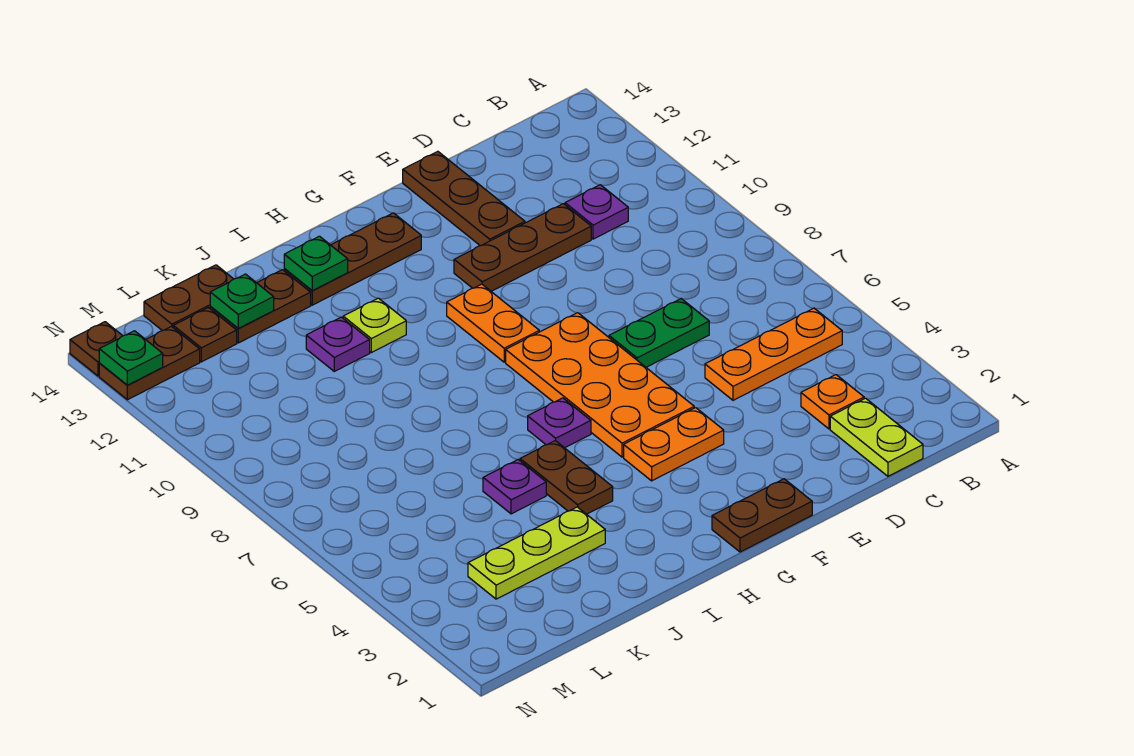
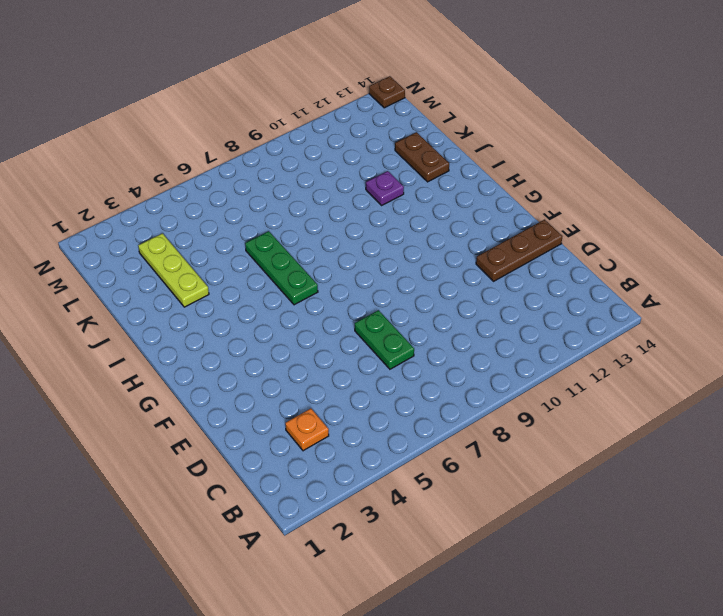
green 1x3 plate [245,231,318,305] -> purple 1x1 plate [528,398,591,448]
none -> orange 1x3 plate [705,308,842,400]
none -> lime 1x2 plate [830,398,923,476]
none -> purple 1x1 plate [565,185,628,239]

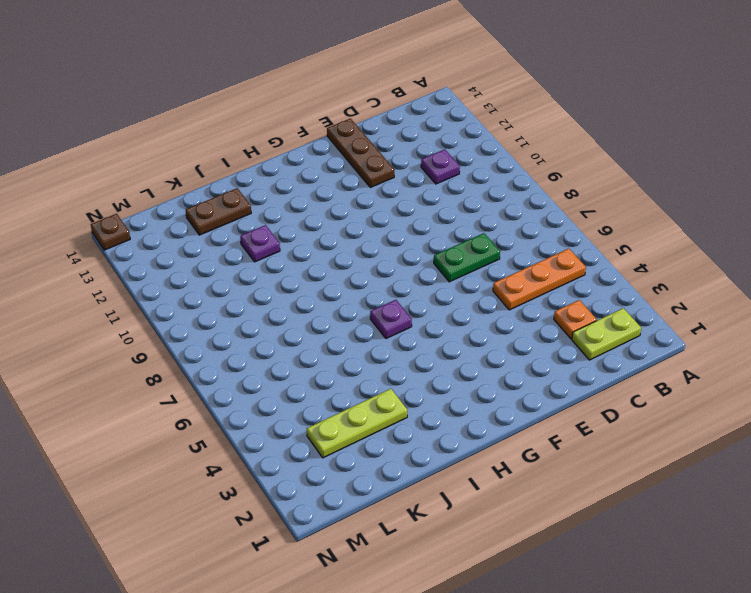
lime 1x2 plate [572,308,641,360] -> lime 1x2 plate turned to [830,398,923,476]
none -> brown 1x3 plate [454,204,591,291]
none -> brown 1x2 plate [712,479,812,552]
none -> orange 1x2 plate [624,408,724,481]

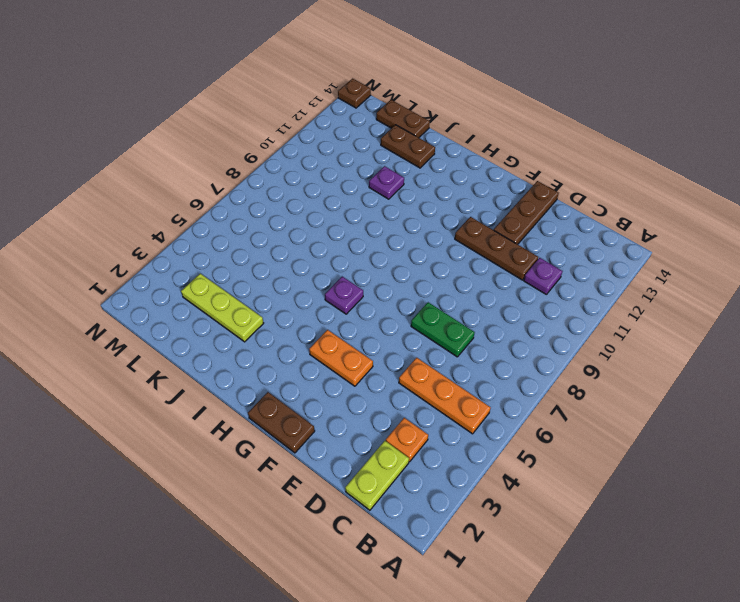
none -> orange 2x4 plate [506,313,694,457]
none -> orange 1x2 plate [447,284,539,362]
none -> brown 1x3 plate [284,213,421,305]

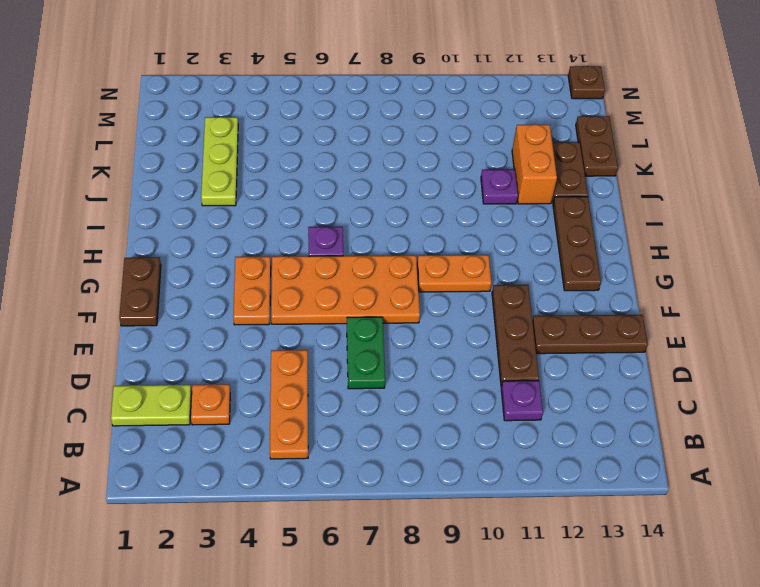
orange 1x2 brick [512,124,557,204] -> none
none -> brown 1x2 plate [520,441,613,514]
none -> lime 1x1 plate [343,298,406,353]
none -> purple 1x1 plate [483,460,546,514]

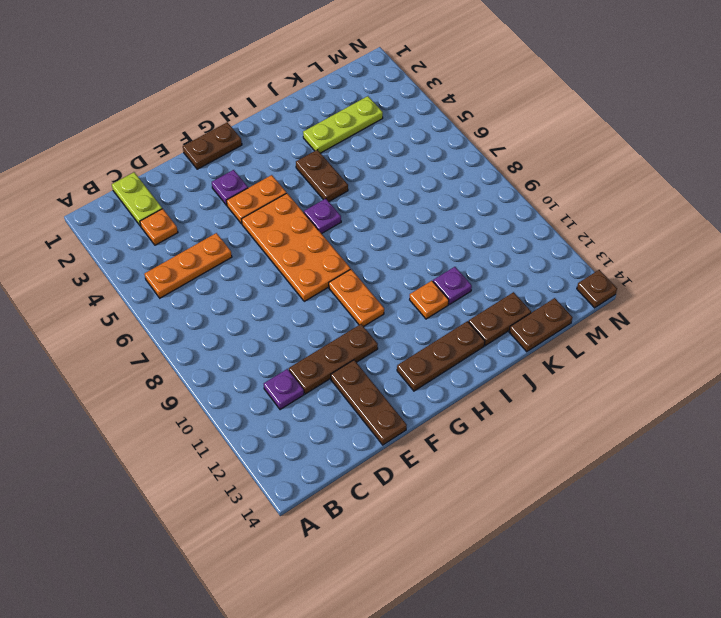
purple 1x1 plate [212,170,248,205] -> purple 1x1 plate moved to [483,460,546,514]
orange 1x1 plate [410,281,449,319] -> lime 1x1 plate [343,298,406,353]
none -> green 1x2 plate [609,299,709,367]
none -> brown 1x1 plate [173,308,237,362]
none -> brown 1x2 plate [99,327,200,400]

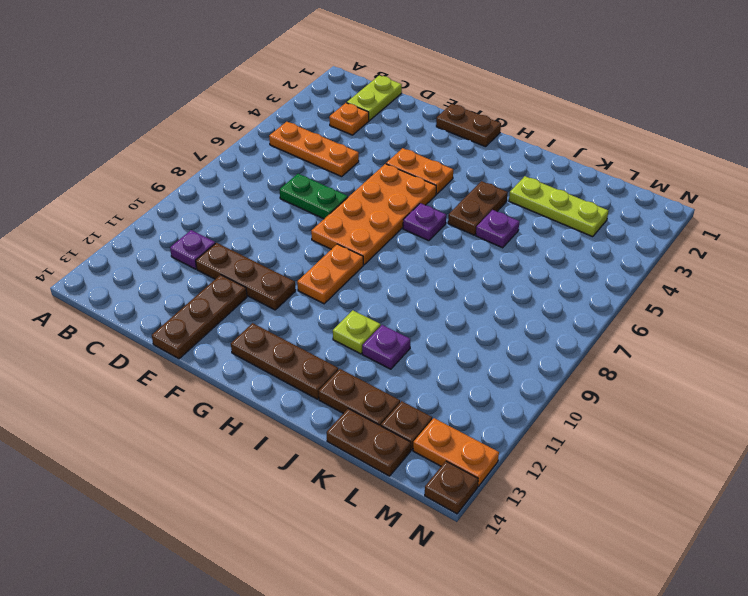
orange 1x2 plate [413,418,499,486] -> brown 1x2 plate [99,327,200,400]
none -> green 1x1 plate [284,236,348,291]
none -> green 1x1 plate [210,274,274,328]
none -> green 1x1 plate [99,331,163,385]

